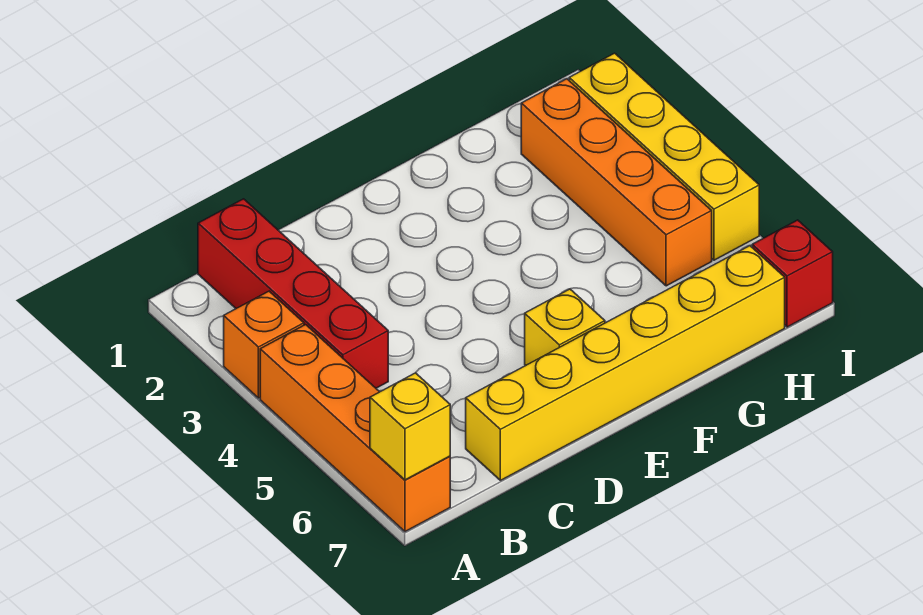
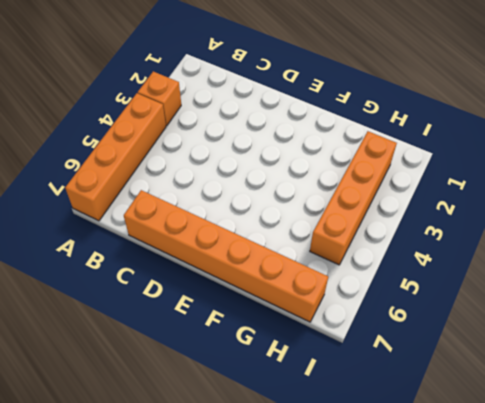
orange 1x6 brick [124,190,328,322] -> yellow 1x6 brick [466,246,785,480]
none -> red 1x4 brick [198,199,388,388]
none -> yellow 1x1 brick [525,289,605,365]

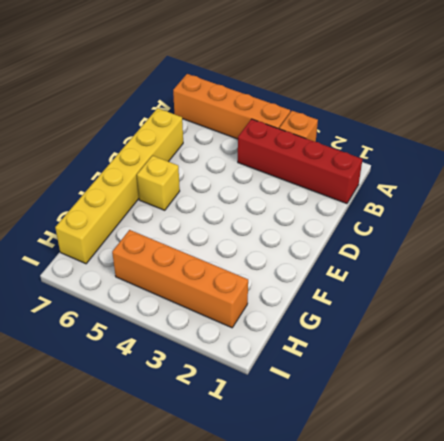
none -> yellow 1x4 brick [569,53,759,260]
none -> red 1x1 brick [752,220,833,327]

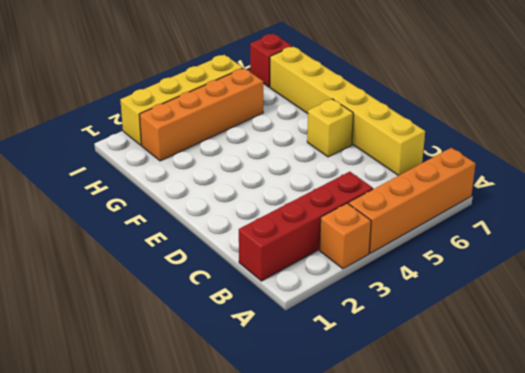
none -> yellow 1x1 brick [370,373,450,480]

